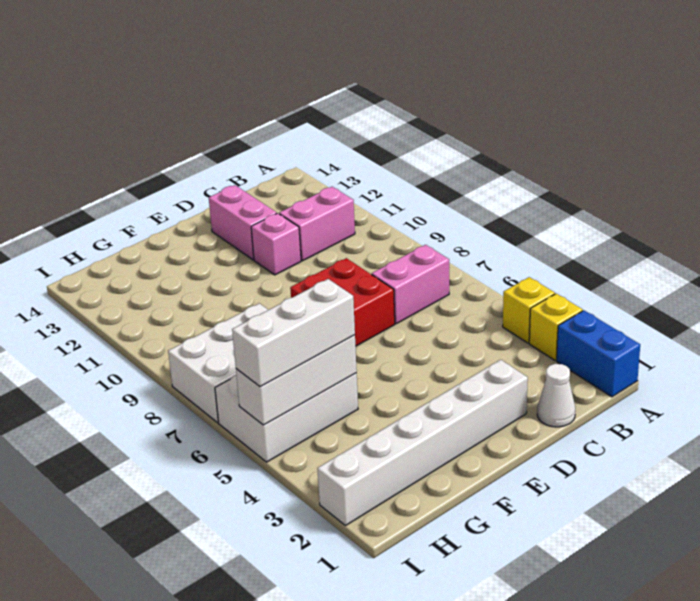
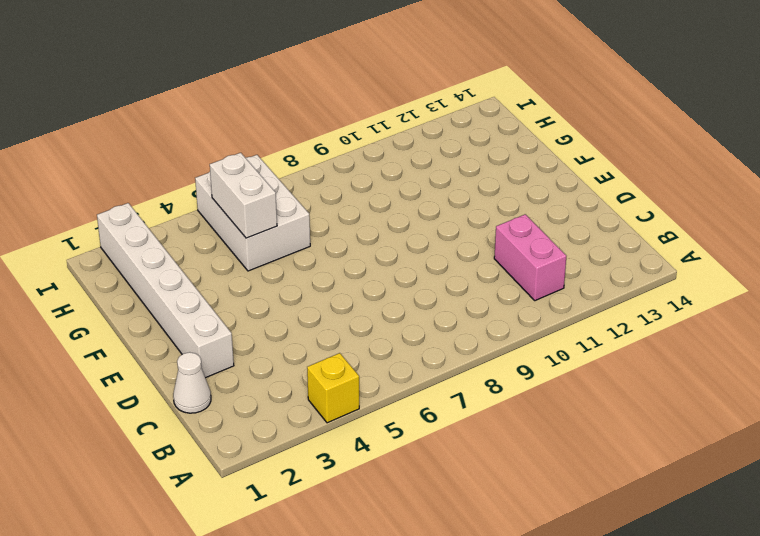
white 1x2 brick [210,153,277,238] -> white 1x3 brick [236,335,357,425]
none -> blue 1x2 brick [557,310,640,397]
none -> yellow 1x1 brick [529,294,583,360]
none -> pink 1x2 brick [372,245,449,324]

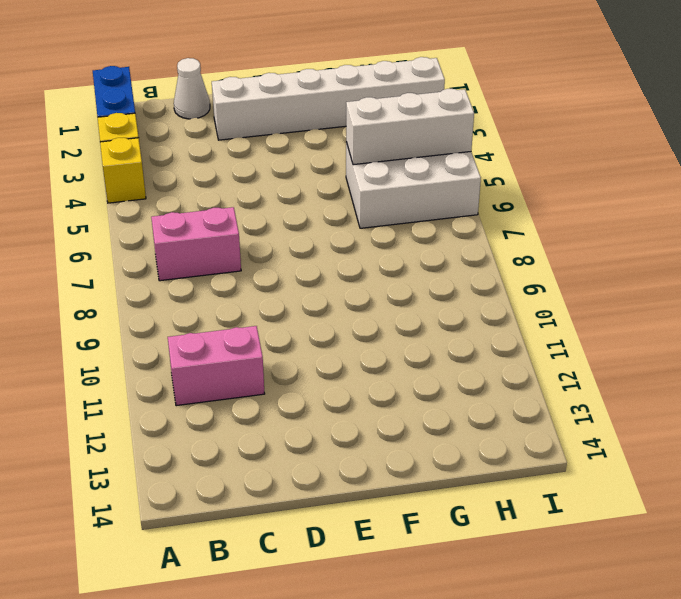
none -> red 2x2 brick [290,258,395,346]
none -> pink 1x1 brick [251,213,301,275]
none -> pink 1x2 brick [209,185,277,260]

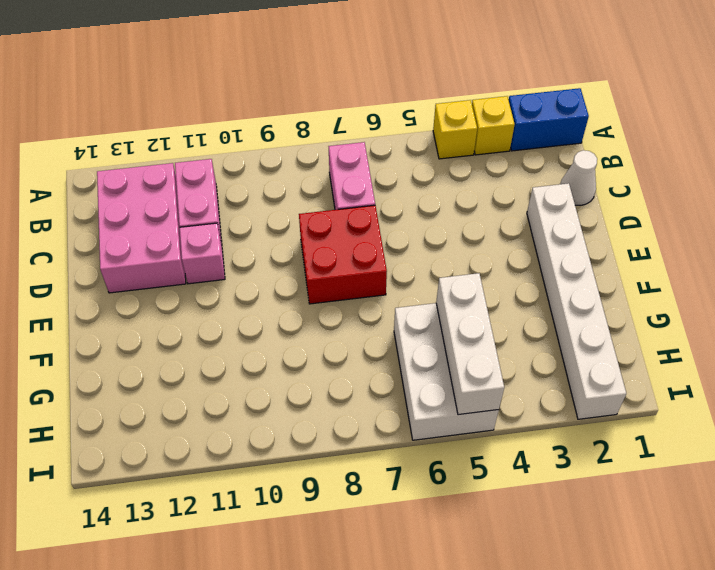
pink 2x3 brick [97,163,186,293] -> pink 1x2 brick [209,185,277,260]
none -> white 2x3 brick [168,303,268,423]
none -> white 1x3 brick [232,279,355,387]

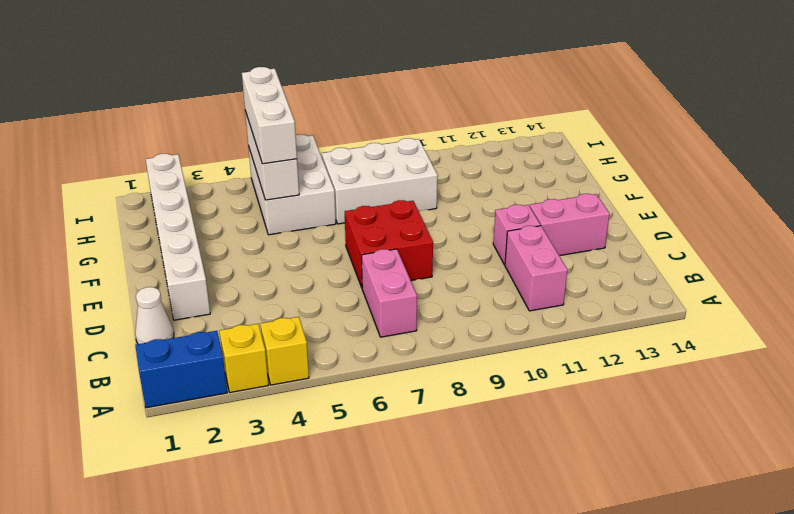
white 2x3 brick [322,138,438,224] -> white 2x3 brick turned to [168,303,268,423]

